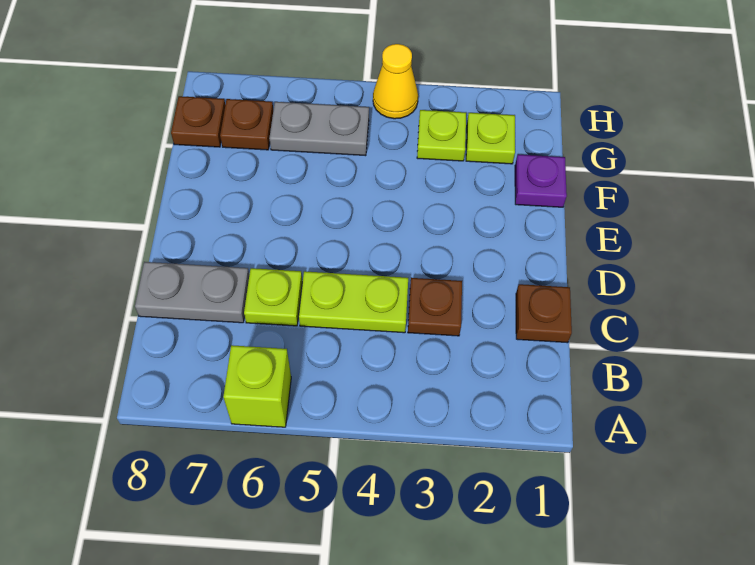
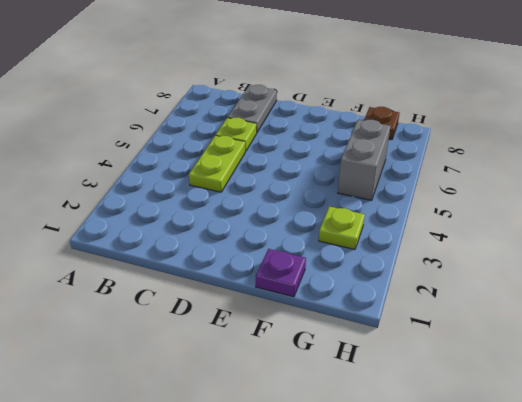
grey 1x2 brick [338,120,391,200] -> grey 1x2 plate [269,102,369,156]
none -> lime 1x1 brick [223,345,291,427]
none -> brown 1x1 plate [516,284,572,343]
none -> brown 1x1 plate [408,278,462,336]

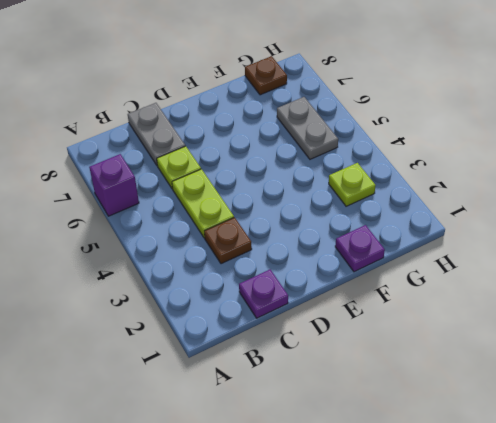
purple 1x1 brick [89,154,139,216] -> lime 1x1 brick [223,345,291,427]
purple 1x1 plate [239,270,288,318] -> brown 1x1 plate [516,284,572,343]
none -> lime 1x1 plate [466,113,515,164]
none -> brown 1x1 plate [220,99,273,150]
none -> yellow 1x1 cone [373,44,418,119]

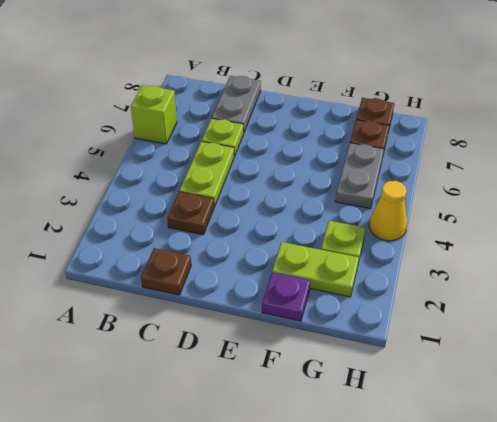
lime 1x2 plate [272,242,359,297] -> lime 1x1 plate [466,113,515,164]

